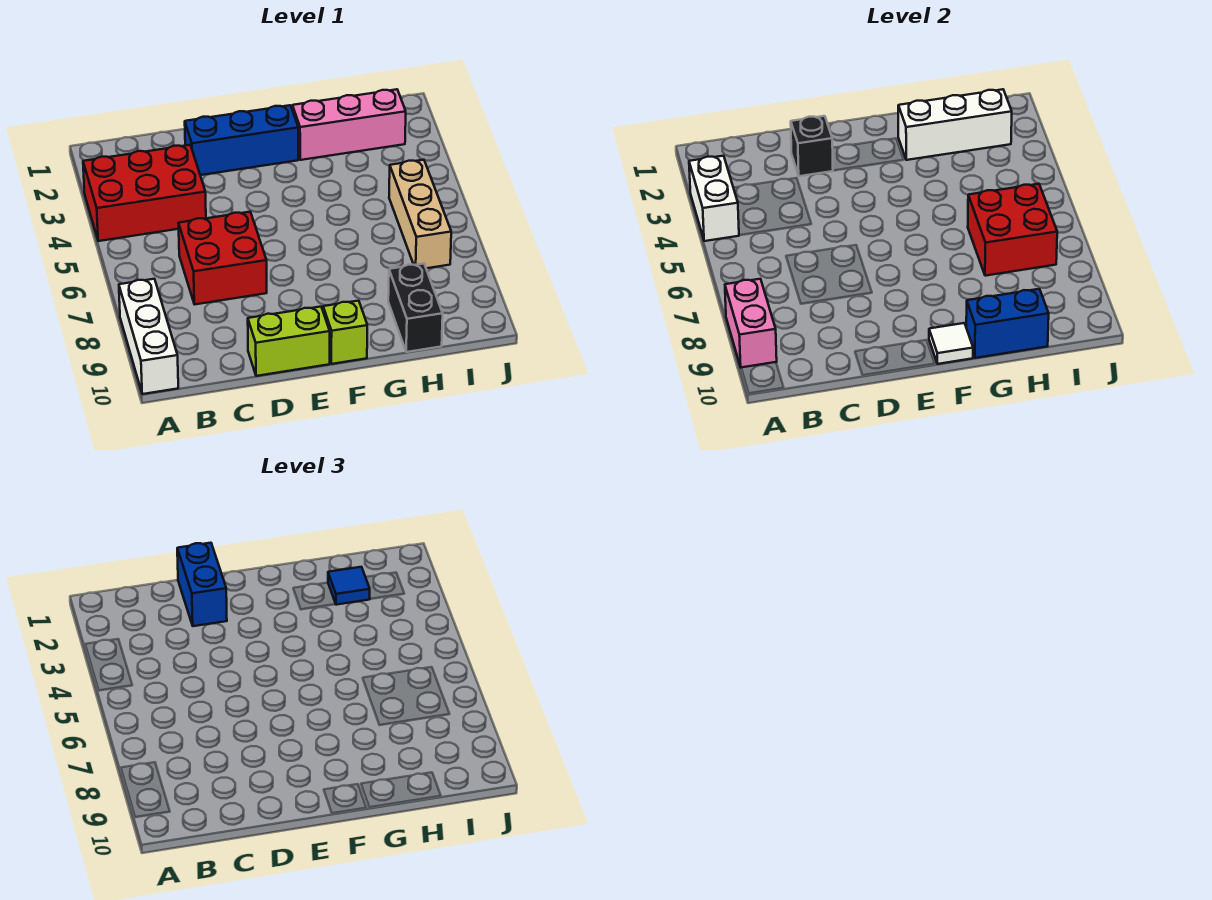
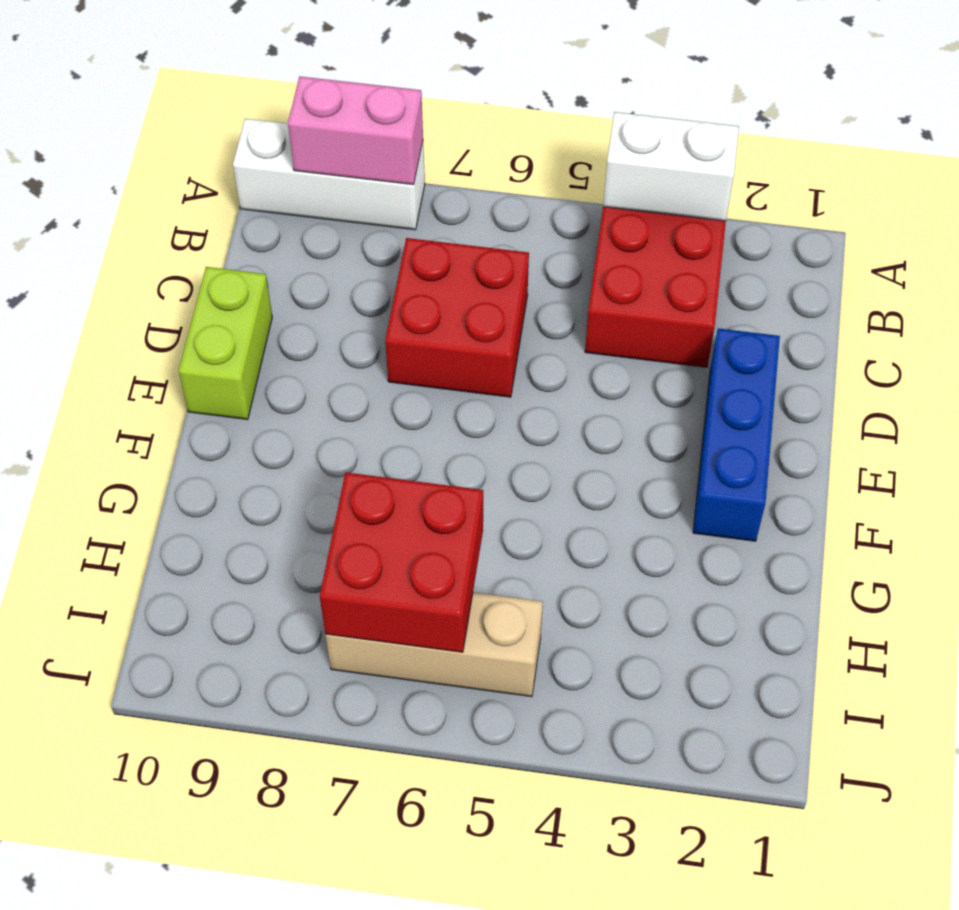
none -> lime 1x1 brick [323,301,367,364]
none -> pink 1x3 brick [292,89,406,160]
none -> black 1x2 brick [388,264,443,352]

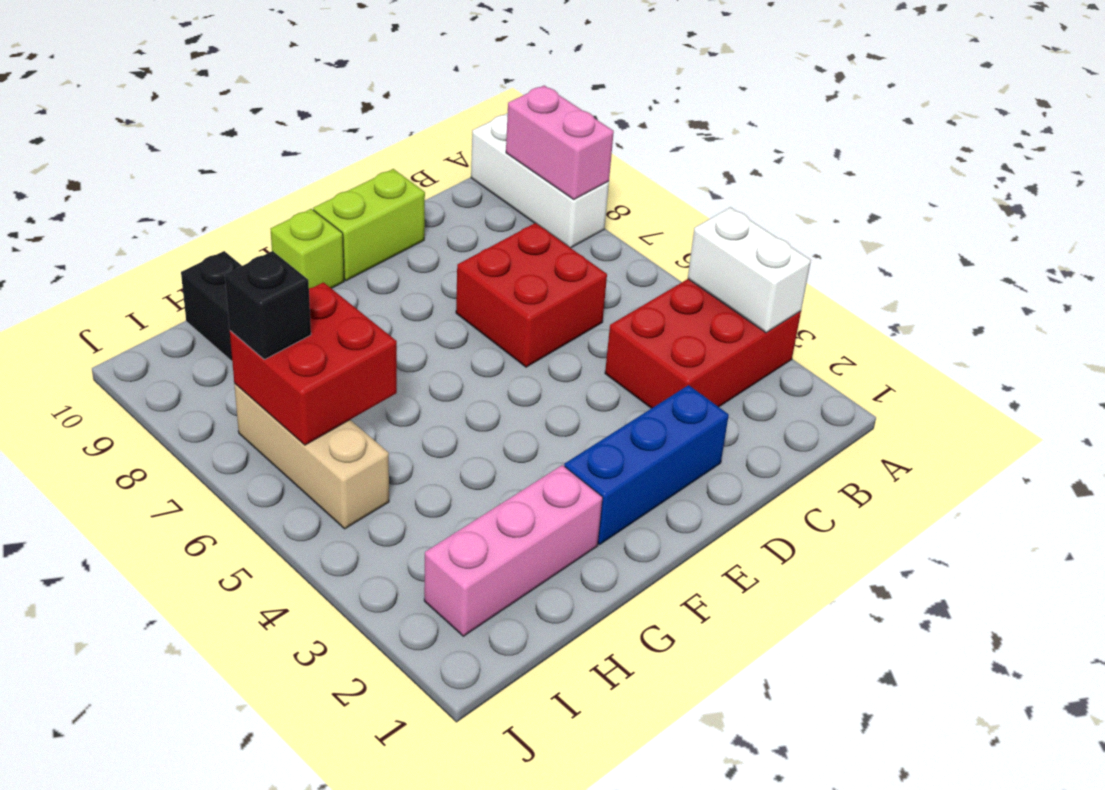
black 1x1 brick [225,251,311,360] -> black 1x1 brick moved to [791,116,833,176]
none -> white 1x1 tile [929,323,973,364]
none -> white 1x3 brick [898,89,1012,160]
none -> blue 1x2 brick [966,289,1049,358]

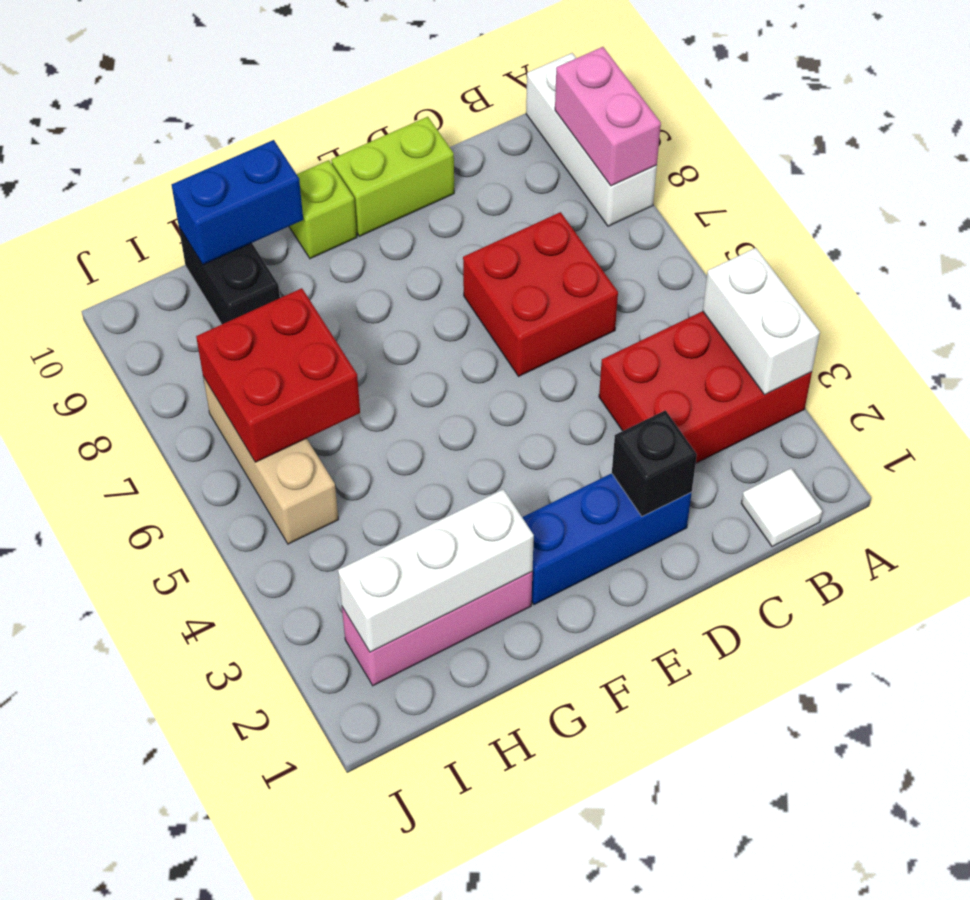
white 1x1 tile [741,468,822,547] -> white 1x1 tile moved to [929,323,973,364]
none -> blue 1x2 brick [177,543,227,626]
none -> blue 1x1 tile [328,567,370,605]

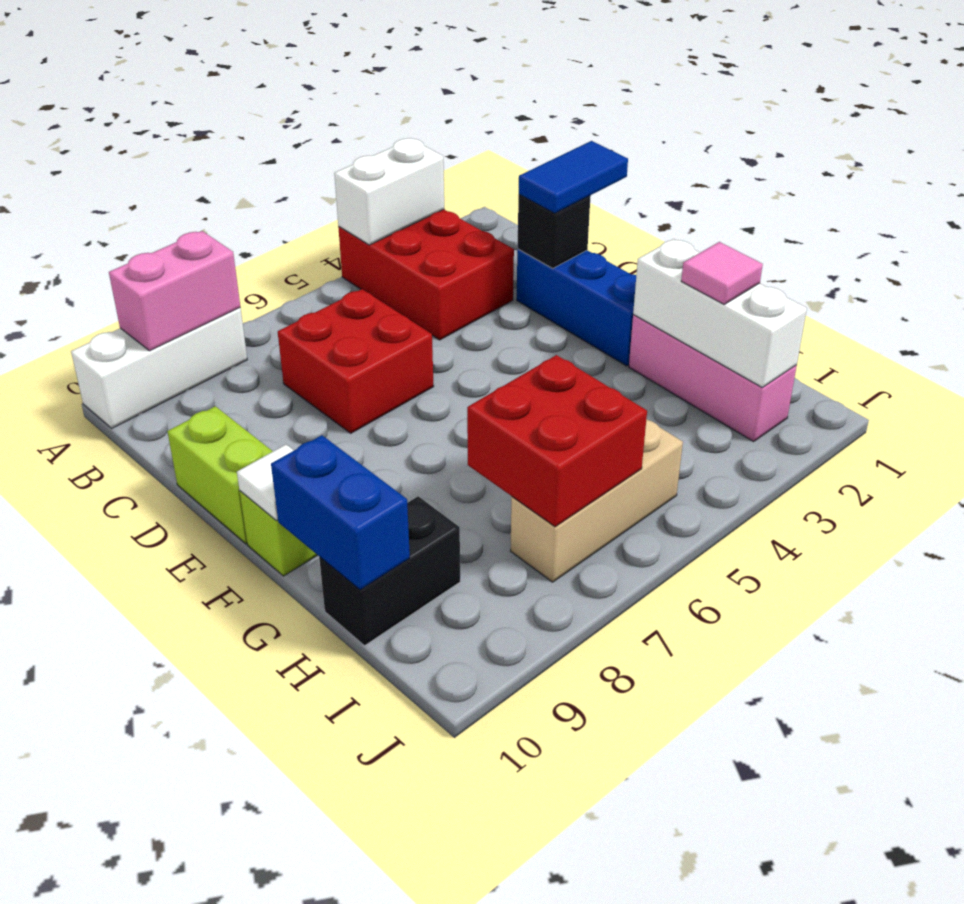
blue 1x2 tile [519,141,628,213] -> blue 1x2 brick [177,543,227,626]
pink 1x1 tile [681,242,763,304] -> blue 1x1 tile [328,567,370,605]

